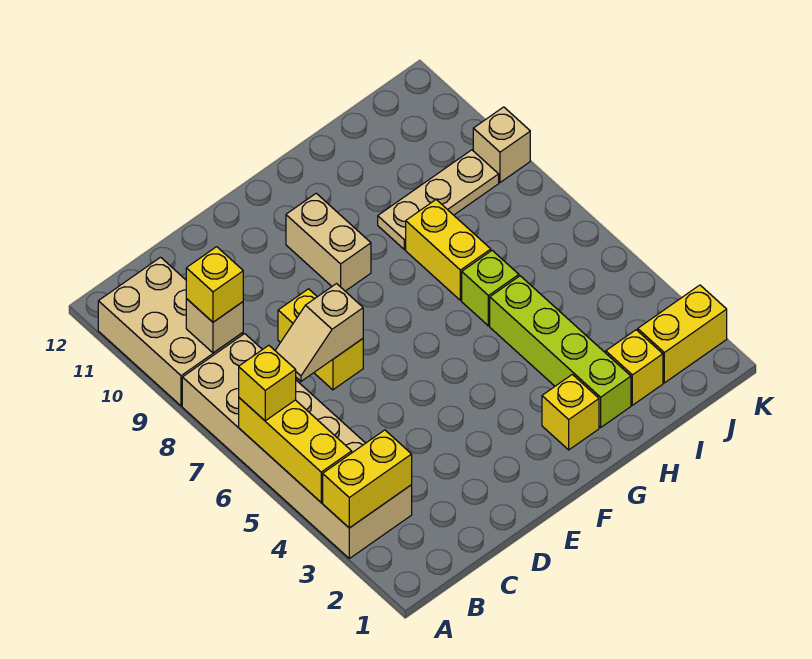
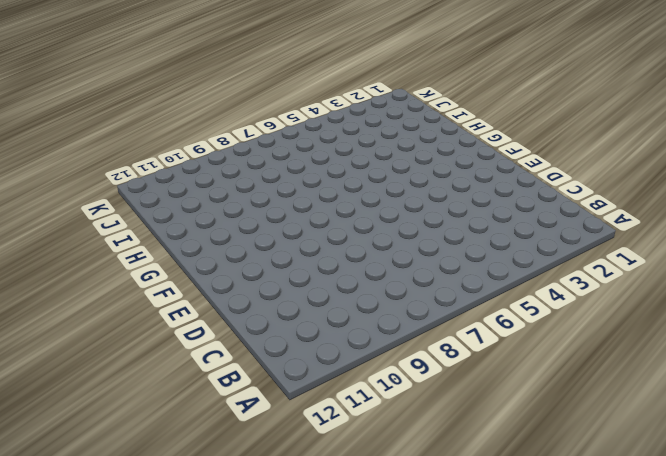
none -> tan 2x6 brick [182,334,412,558]
none -> tan 2x3 brick [98,257,243,406]
none -> yellow 1x2 brick [278,289,363,390]

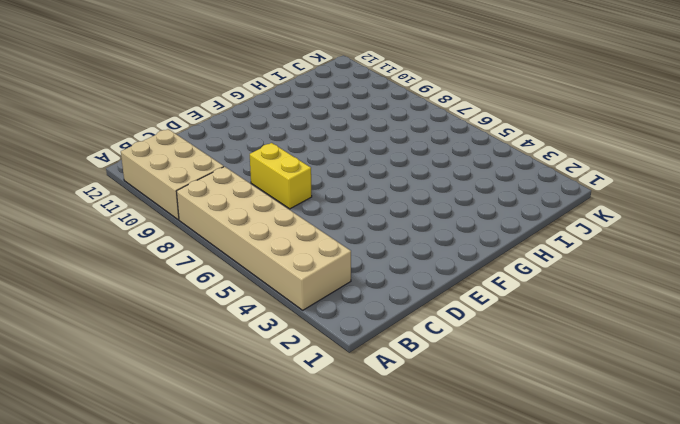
none -> tan 1x2 brick [286,193,371,291]
none -> yellow 1x1 brick [542,374,599,450]
none -> lime 1x4 brick [490,276,631,427]

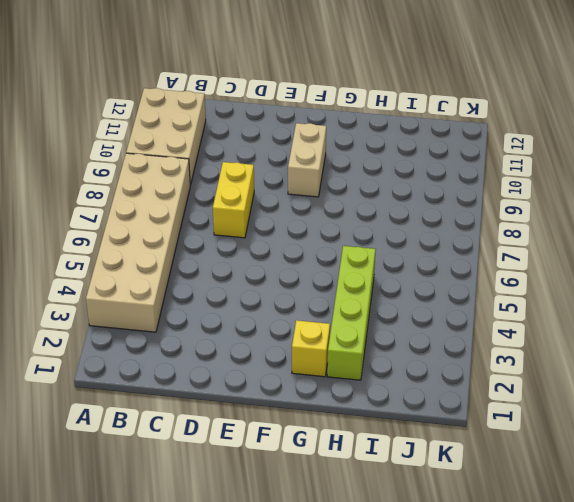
none -> lime 1x1 brick [462,250,519,326]
none -> yellow 1x2 brick [406,200,491,300]
none -> tan 1x3 plate [378,150,499,250]

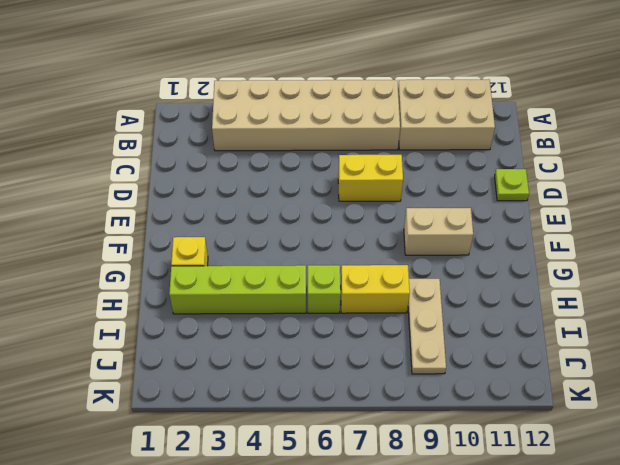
lime 1x1 plate [495,169,529,201] -> none
none -> yellow 1x1 brick [606,330,663,405]
none -> yellow 1x2 brick [638,285,727,383]
none -> tan 1x1 brick [473,107,530,182]

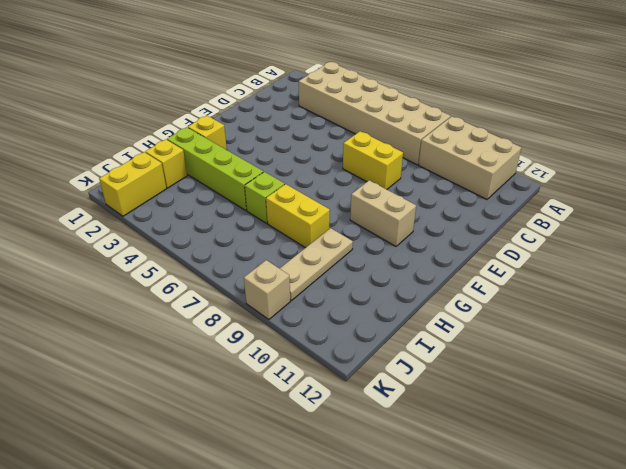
none -> yellow 1x2 brick [323,430,412,528]
none -> yellow 1x3 brick [239,398,352,502]
none -> tan 1x1 brick [186,299,243,353]

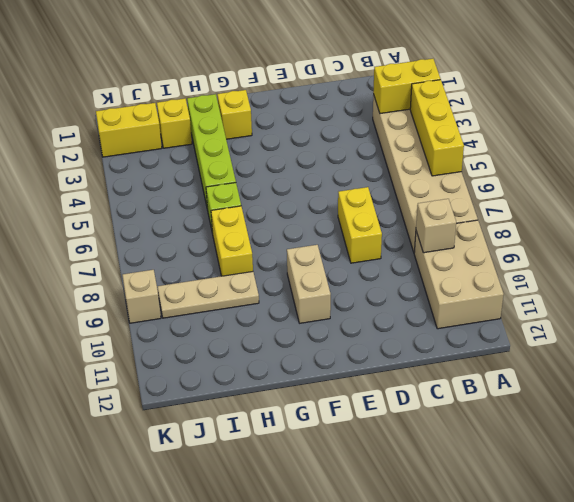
none -> tan 1x2 slope [275,284,363,381]
none -> yellow 1x1 brick [239,345,296,421]
none -> yellow 1x1 brick [186,247,243,322]

